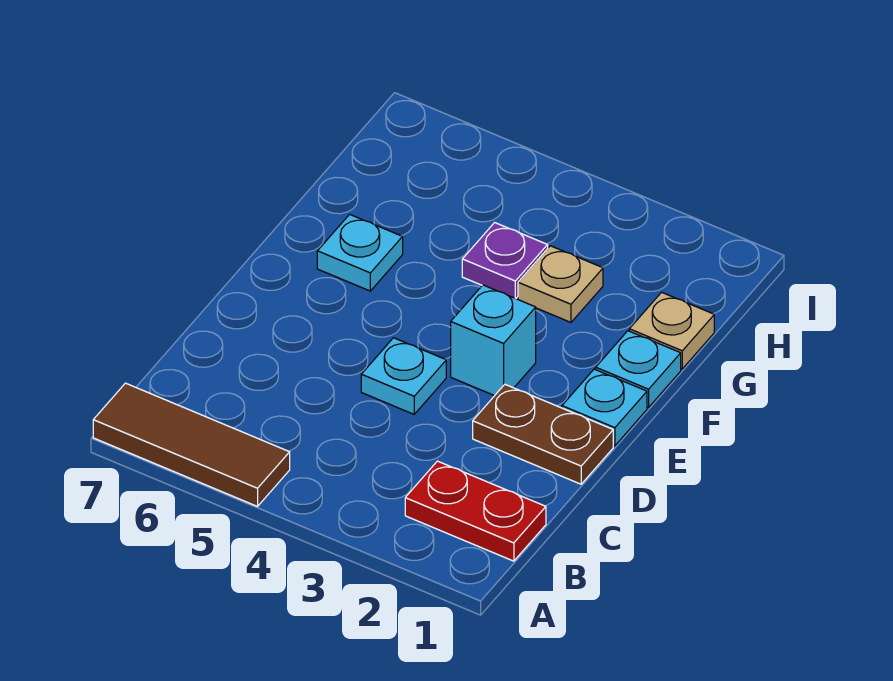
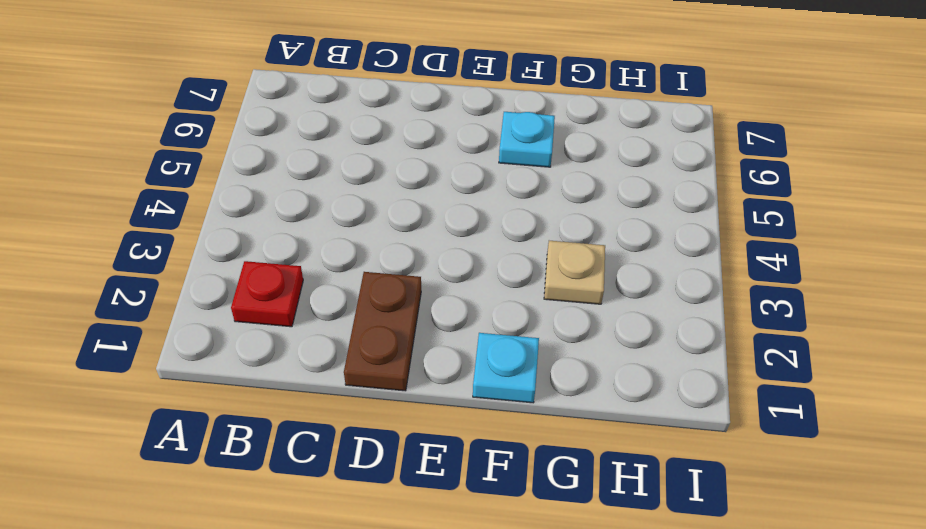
red 1x1 plate [231,261,303,327] -> red 1x2 plate [405,461,546,561]
none -> brown 1x3 tile [93,383,290,506]
none -> cyan 1x1 plate [361,338,446,414]

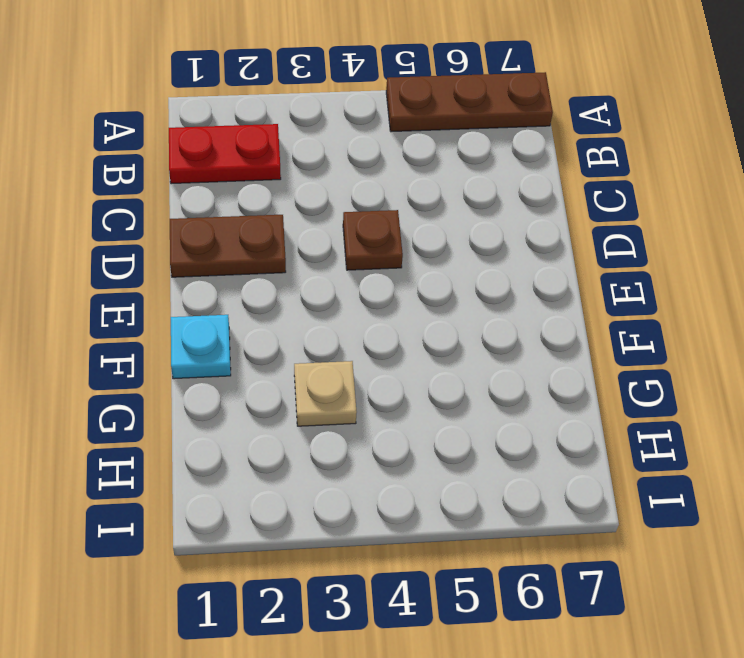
brown 1x3 plate [386,72,553,132] -> brown 1x3 tile [93,383,290,506]
brown 1x1 plate [343,210,403,270] -> cyan 1x1 plate [361,338,446,414]
none -> cyan 1x1 plate [562,369,647,446]
none -> cyan 1x1 brick [451,285,536,396]

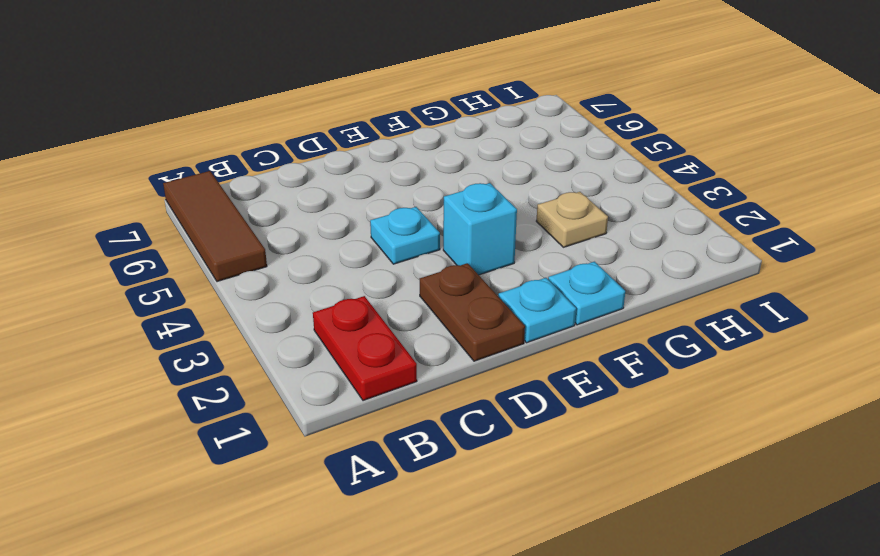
none -> cyan 1x1 plate [317,214,403,291]
none -> tan 1x1 plate [629,292,714,369]

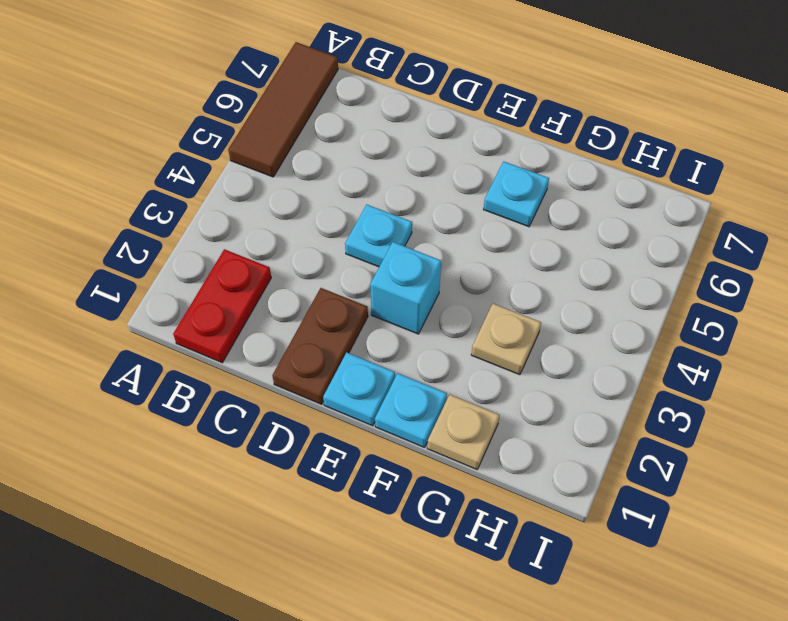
none -> purple 1x1 plate [462,223,548,299]

